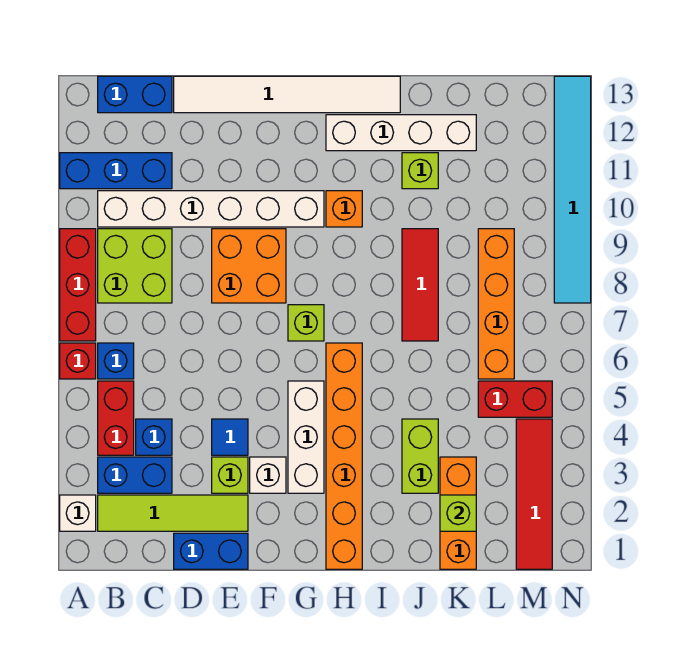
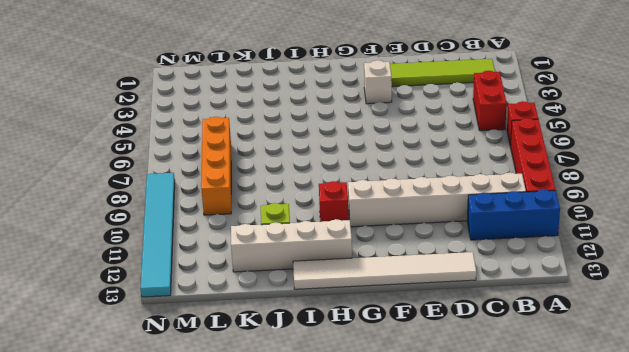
red 1x4 brick [510,118,555,192] -> red 1x3 brick [60,229,96,341]
red 1x1 brick [319,181,349,222] -> orange 1x1 brick [326,191,362,227]
none -> white 1x1 brick [60,495,96,531]
none -> blue 1x2 brick [98,457,172,493]
none -> blue 1x1 brick [98,343,134,379]
none -> lime 2x2 brick [98,229,172,303]

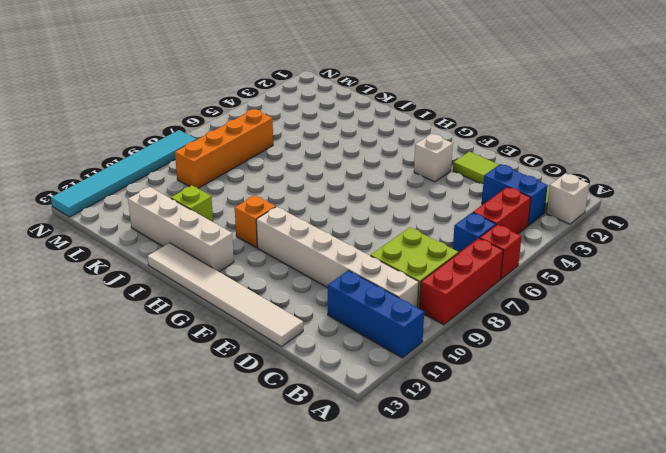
none -> blue 1x2 brick [98,76,172,113]
none -> blue 1x1 brick [136,419,172,455]
none -> blue 1x2 brick [174,533,248,569]
none -> lime 1x1 brick [212,457,248,493]

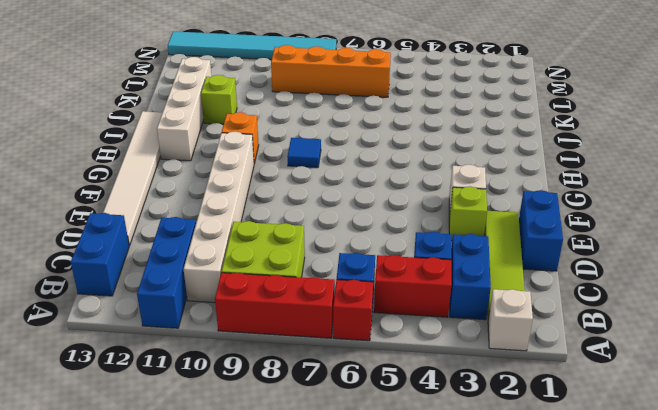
blue 1x1 tile [287,138,321,168] -> blue 1x1 tile moved to [212,419,248,455]
none -> orange 2x2 brick [212,229,286,303]
none -> white 1x3 brick [288,381,324,493]
none -> lime 1x1 brick [288,305,324,341]
none -> orange 1x6 brick [326,343,362,569]

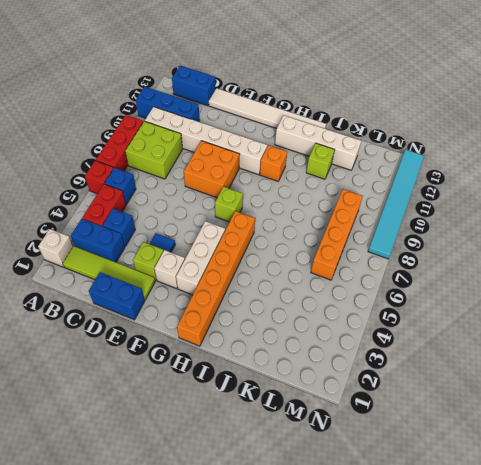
none -> lime 1x2 brick [402,419,438,493]
none -> red 1x3 tile [402,229,438,341]
none -> orange 1x3 brick [440,457,476,569]
none -> red 1x2 brick [478,381,552,417]

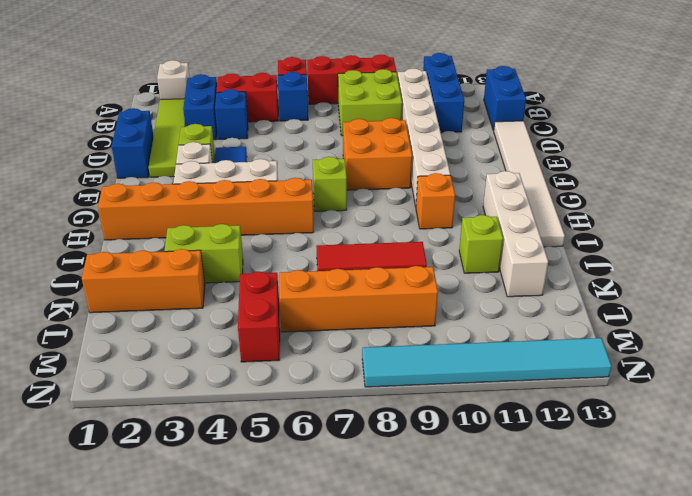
none -> red 1x4 tile [516,419,552,569]
none -> lime 1x1 brick [440,495,476,531]

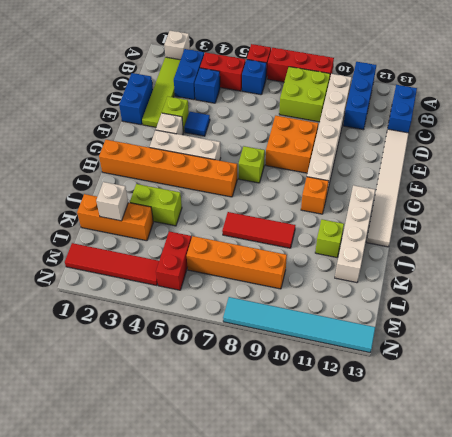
white 1x1 brick [96,182,128,221] -> lime 1x1 brick [440,495,476,531]

